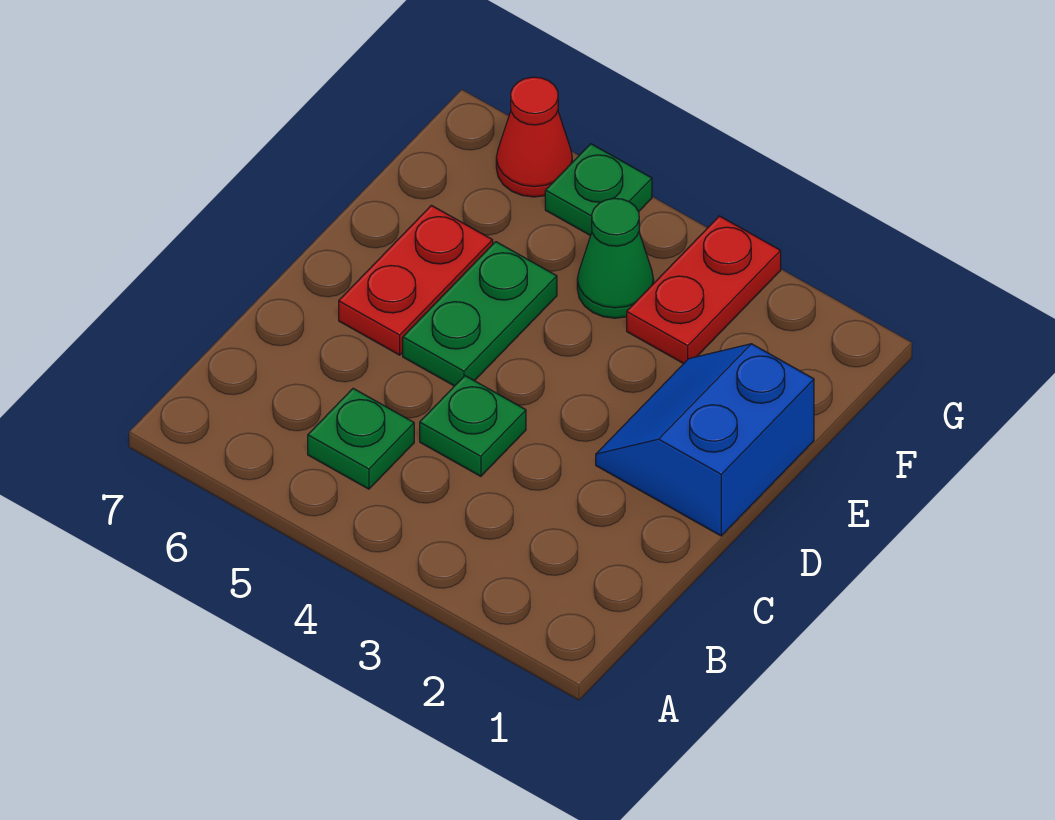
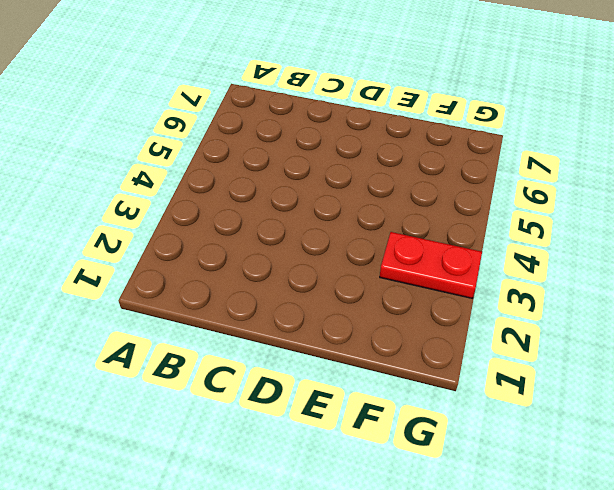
none -> green 1x1 plate [308,388,414,489]
none -> green 1x1 plate [420,376,526,476]

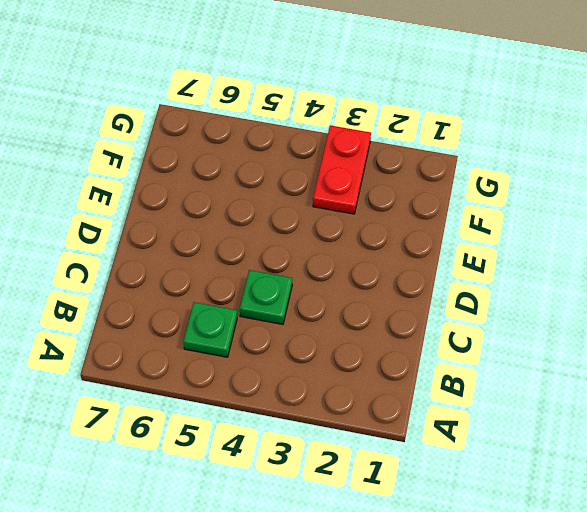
none -> blue 2x2 slope [596,344,814,536]
none -> green 1x2 plate [403,242,557,386]

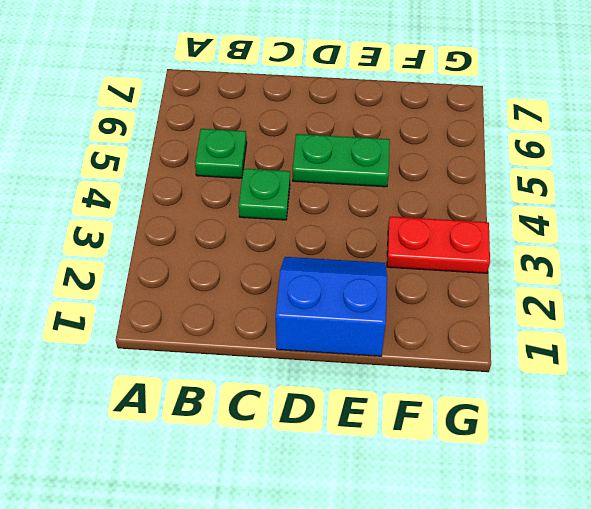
none -> red 1x2 plate [339,205,493,355]
none -> green 1x1 cone [577,198,654,318]

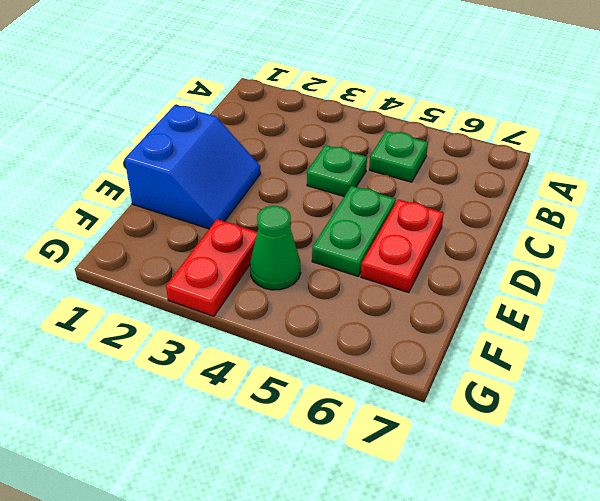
none -> green 1x1 plate [545,144,652,236]
none -> red 1x1 cone [496,77,572,197]

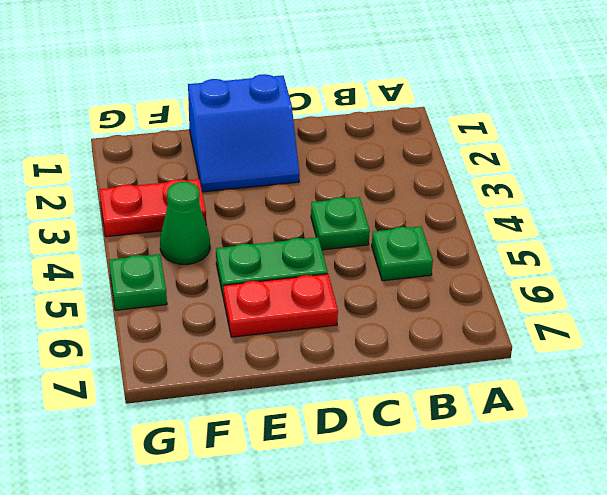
none -> red 1x1 cone [496,77,572,197]

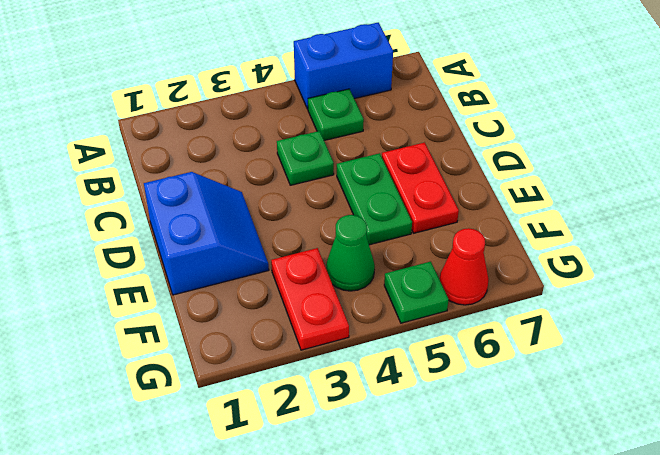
blue 1x2 brick [294,22,393,109] -> none

